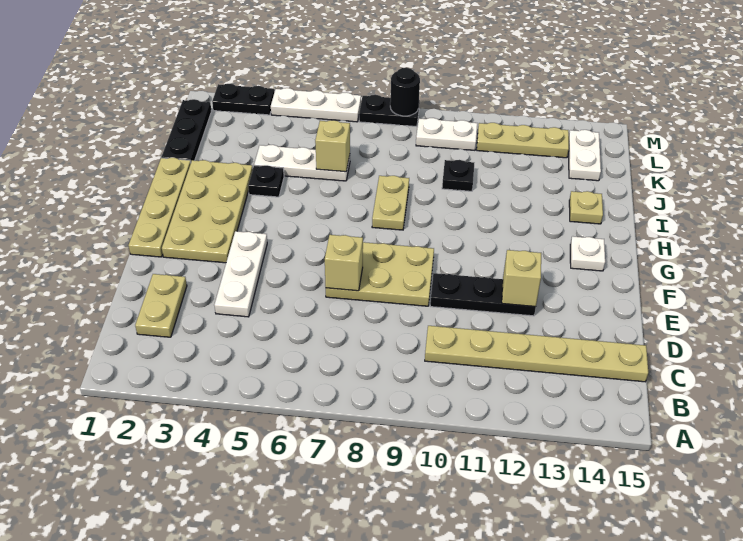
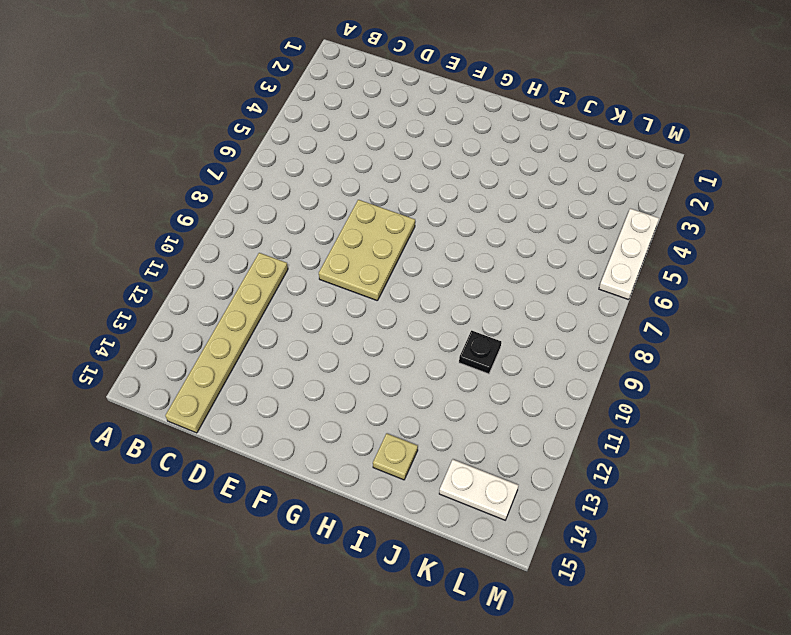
none -> tan 1x2 plate [135,274,187,337]
none -> white 1x3 plate [214,231,267,317]
none -> black 1x3 plate [430,273,536,316]

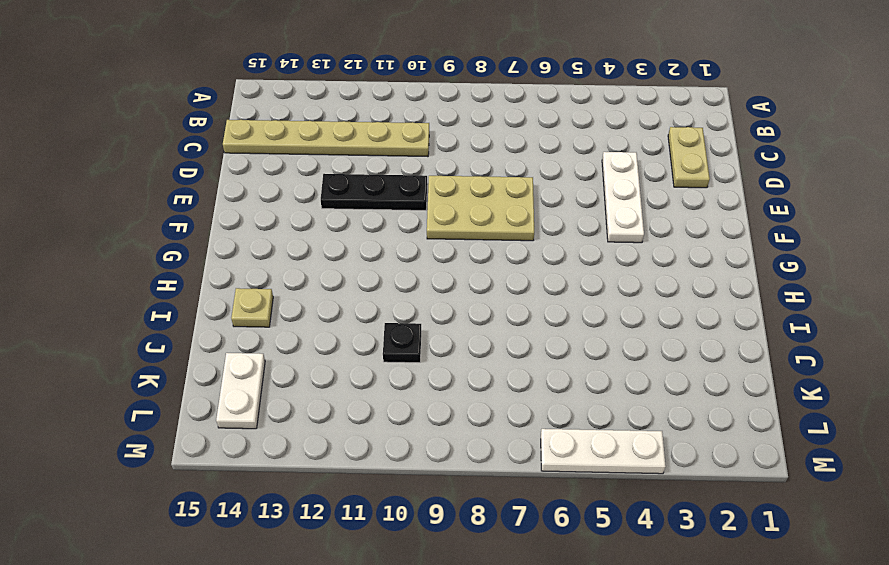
none -> tan 1x4 plate [129,158,191,257]
none -> tan 2x4 plate [162,160,253,263]
none -> white 1x1 plate [570,236,605,271]

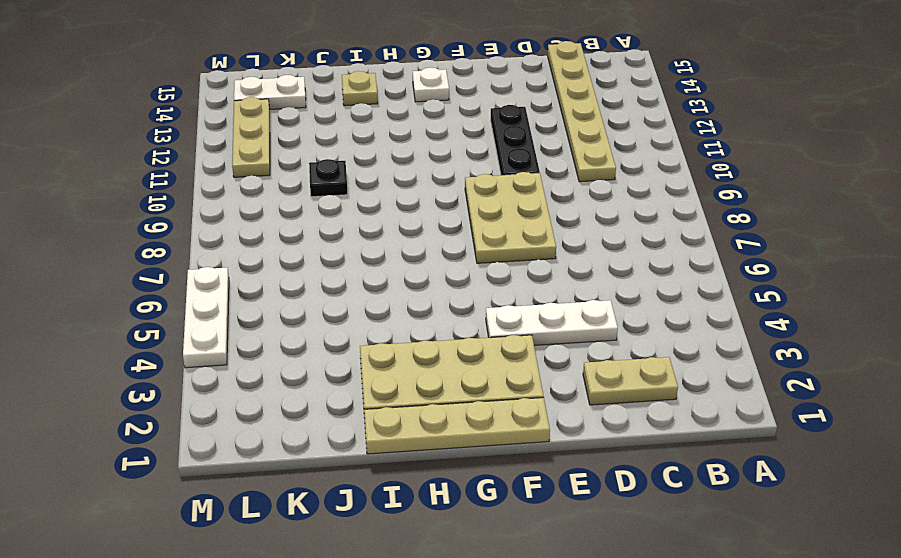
none -> tan 1x2 plate [372,176,409,230]
none -> black 1x1 plate [248,165,284,197]
none -> black 1x3 plate [162,99,212,161]

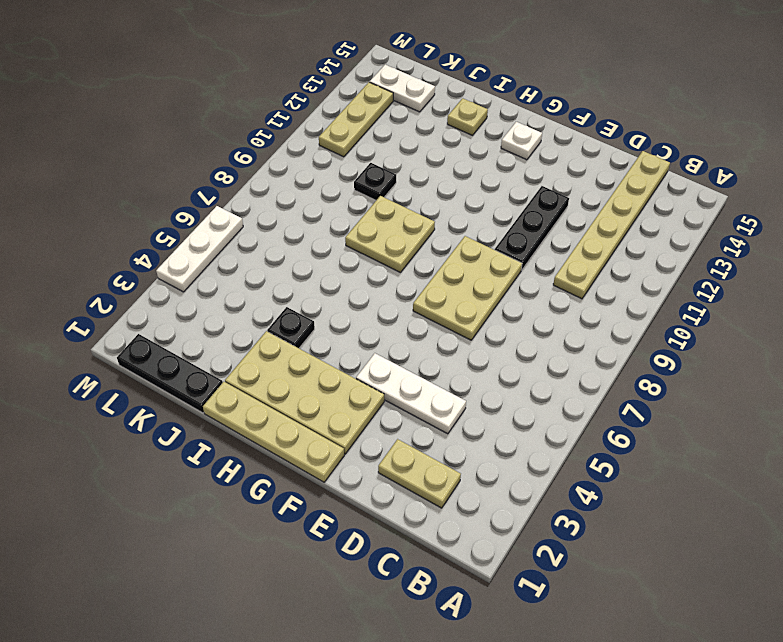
tan 2x2 plate [345,196,435,273] -> tan 1x2 plate [372,176,409,230]
none -> white 1x3 plate [254,145,350,181]
none -> white 1x2 plate [416,118,477,150]
none -> black 1x2 plate [212,84,274,115]

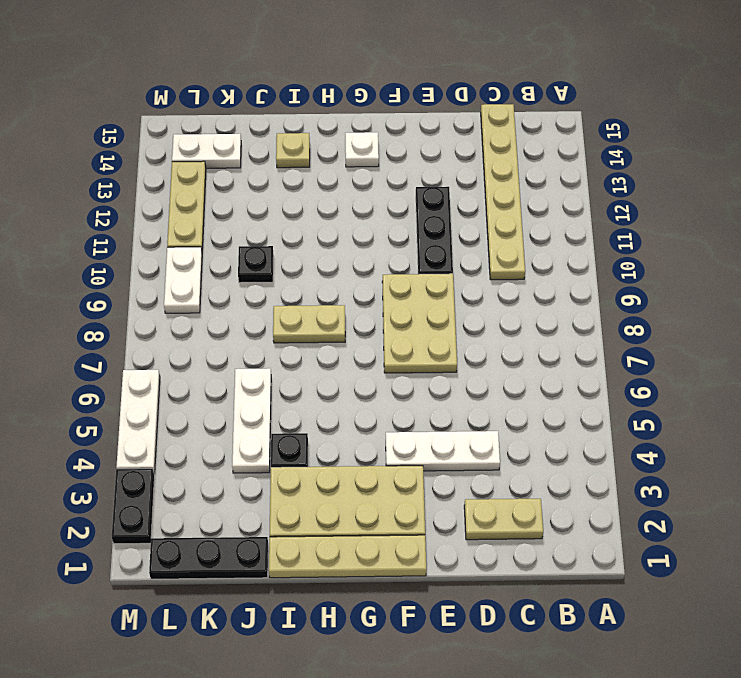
none -> black 1x2 plate [359,95,420,127]
none -> tan 1x1 brick [325,235,363,291]
none -> tan 1x1 brick [502,250,541,307]

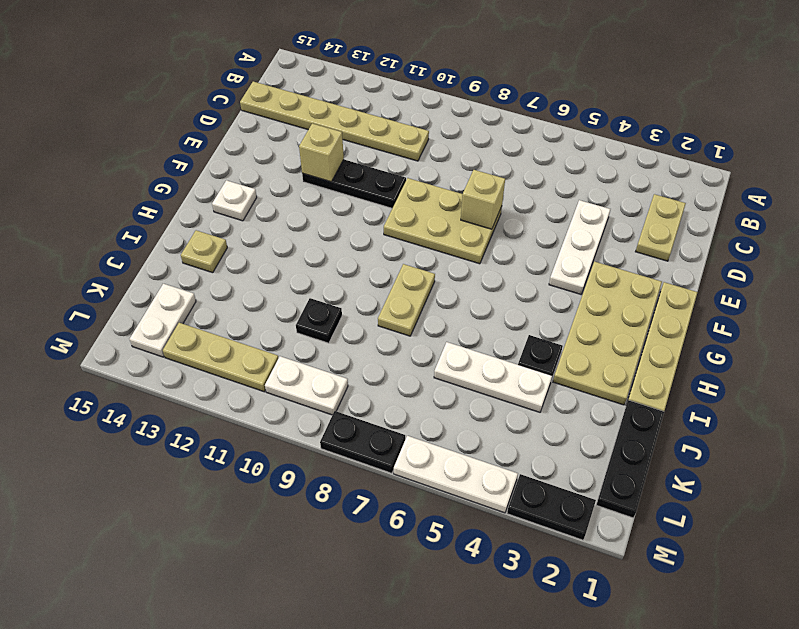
none -> tan 1x1 brick [315,120,350,172]
none -> black 1x1 round brick [390,68,420,116]

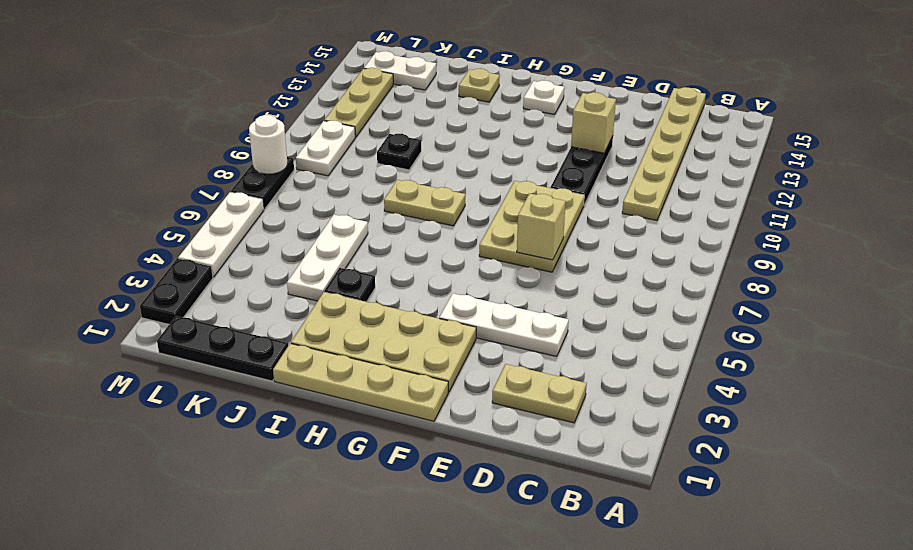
white 1x1 round brick [249,115,288,174] -> black 1x1 round brick [390,68,420,116]
none -> tan 1x1 brick [315,120,350,172]

